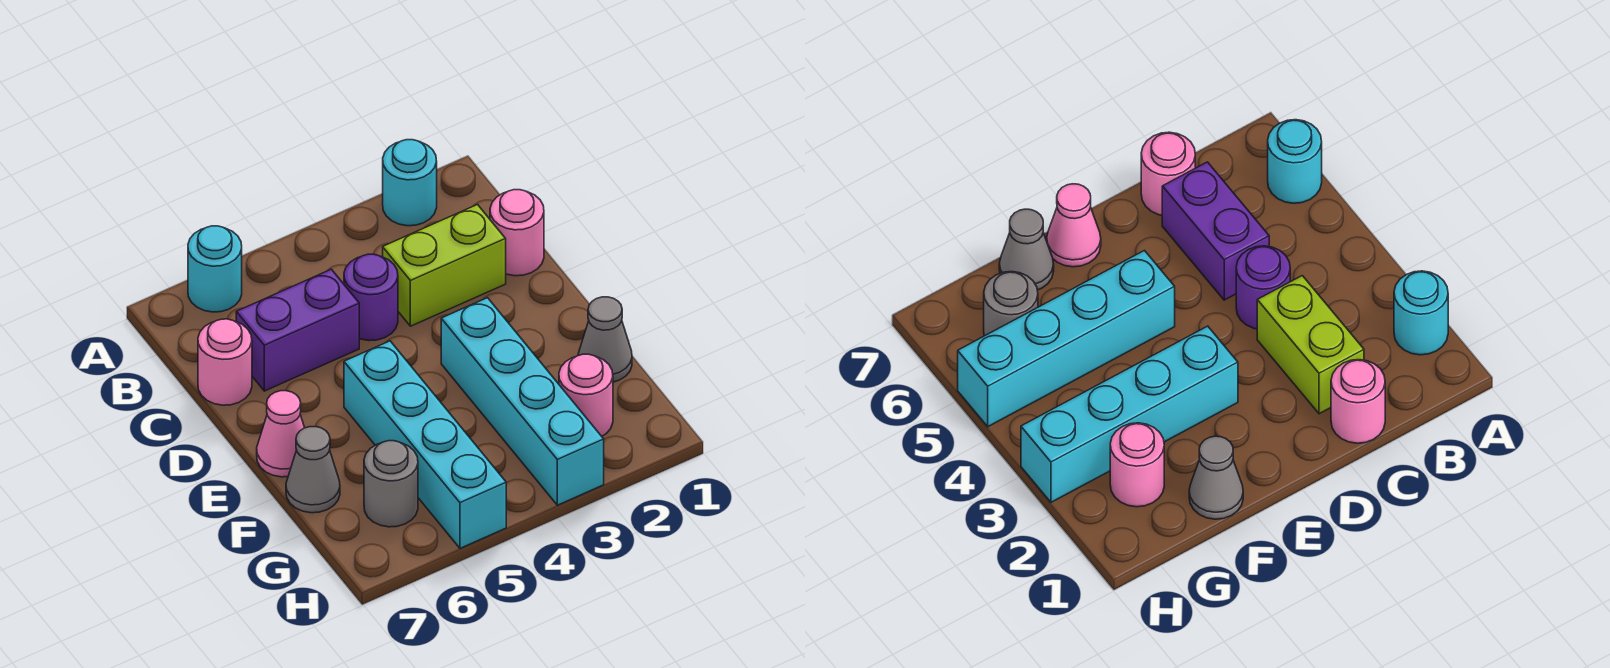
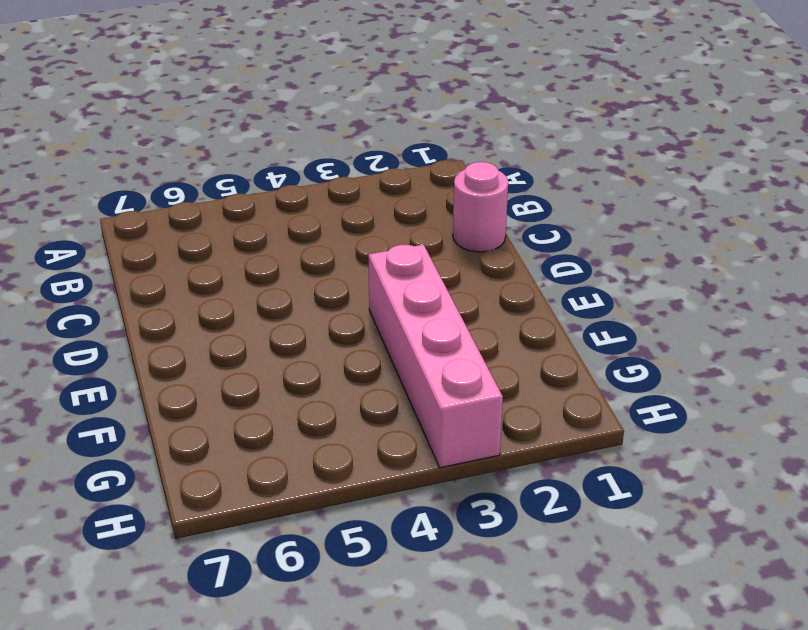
pink 1x4 brick [368,245,503,468] -> cyan 1x4 brick [441,298,604,505]
none -> cyan 1x1 round brick [383,140,437,226]
none -> cyan 1x1 round brick [188,226,242,312]
none -> lime 1x2 brick [383,205,506,326]

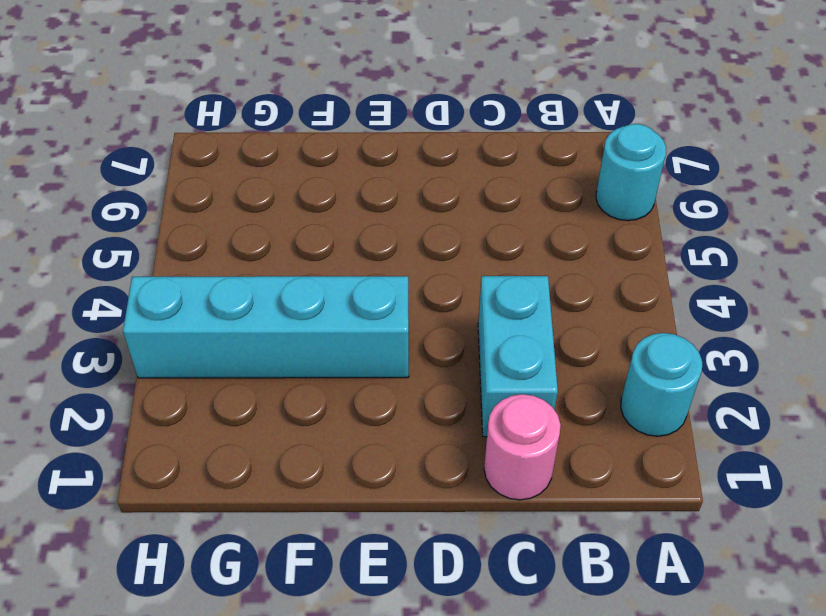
cyan 1x2 brick [478,276,558,437] -> lime 1x2 brick [383,205,506,326]
none -> purple 1x1 round brick [344,254,398,341]
none -> purple 1x2 brick [236,269,359,391]
none -> pink 1x1 round brick [198,319,252,405]

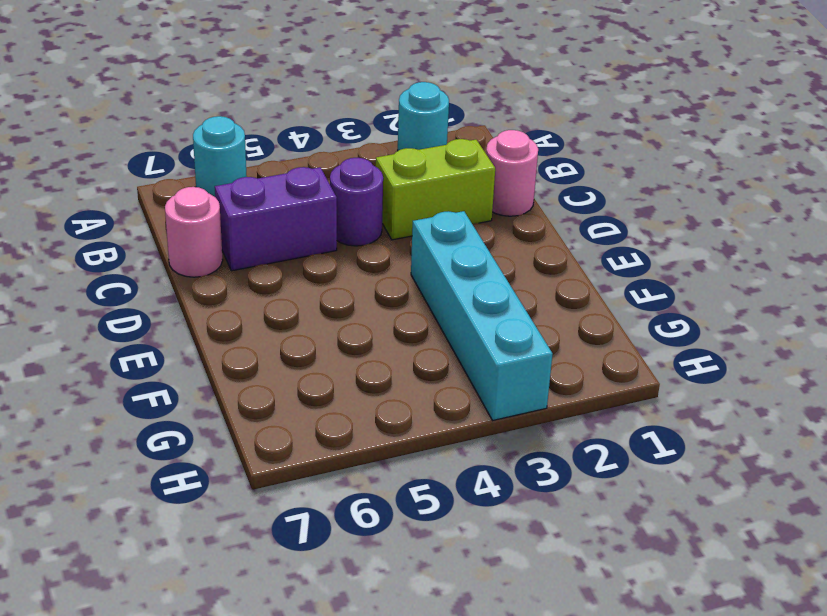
none -> cyan 1x4 brick [344,341,506,548]
none -> pink 1x1 cone [257,391,305,477]
none -> grey 1x1 cone [578,297,632,382]

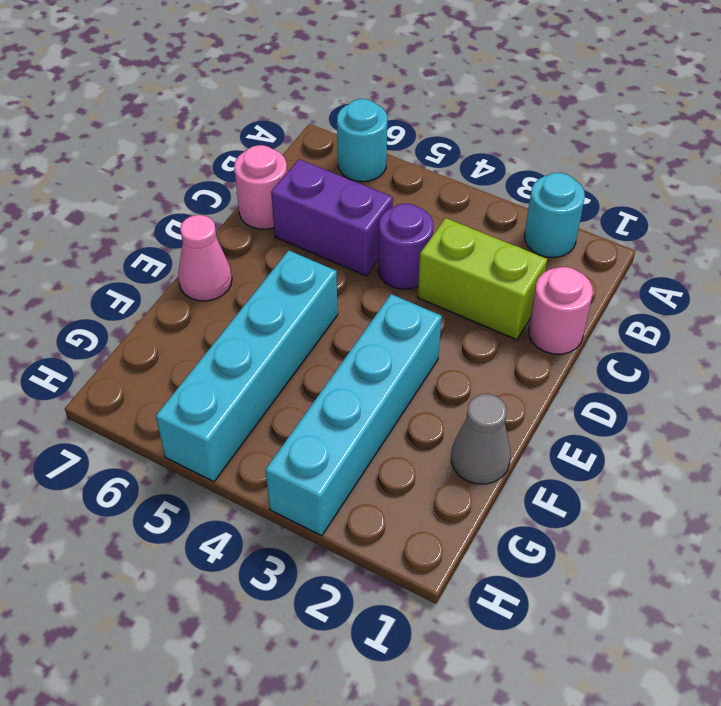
none -> grey 1x1 cone [286,427,340,513]
none -> pink 1x1 round brick [559,354,613,436]
none -> grey 1x1 round brick [364,441,418,527]

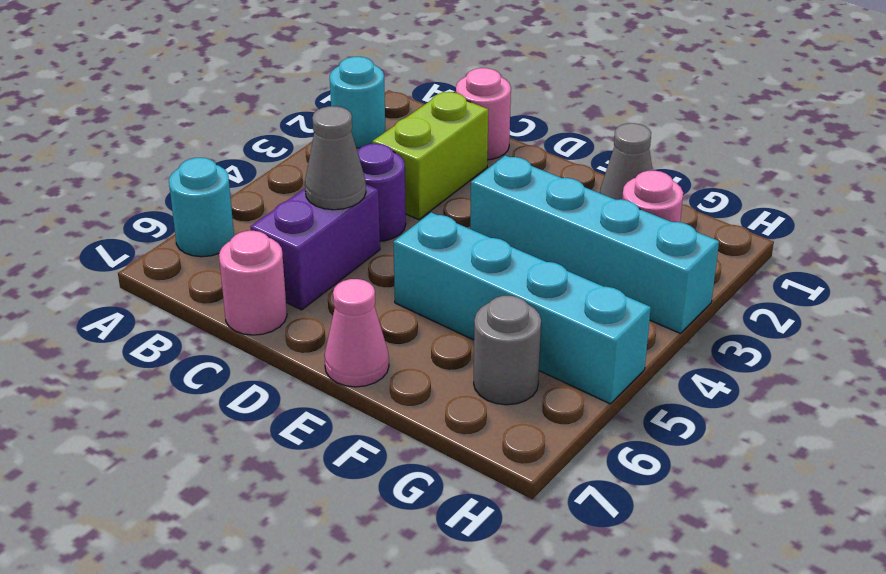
grey 1x1 cone [305,106,366,210] -> grey 1x1 cone moved to [286,427,340,513]

